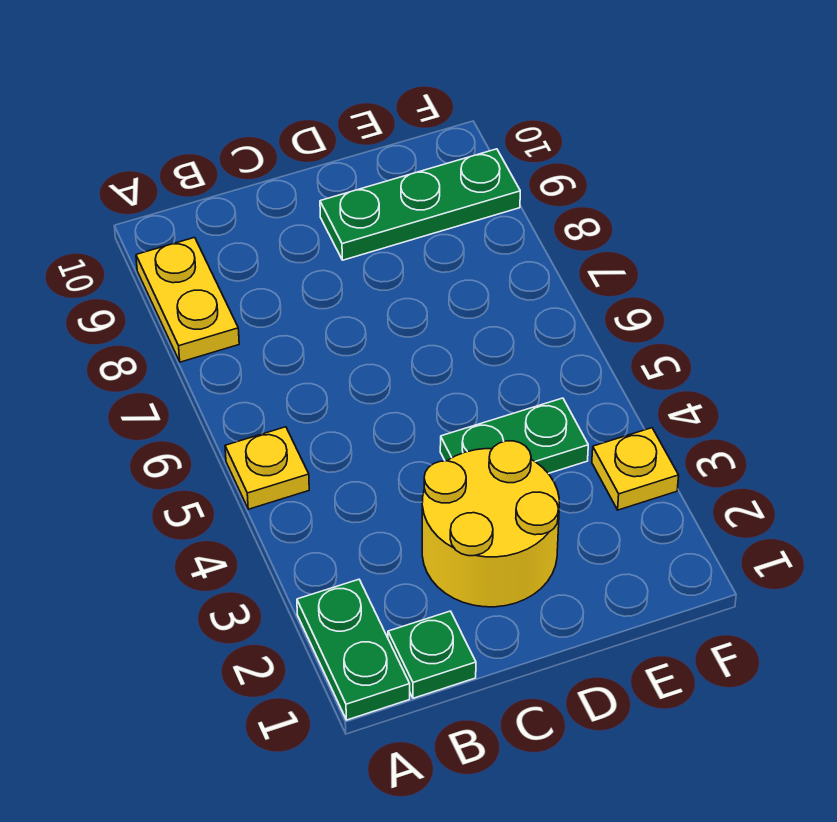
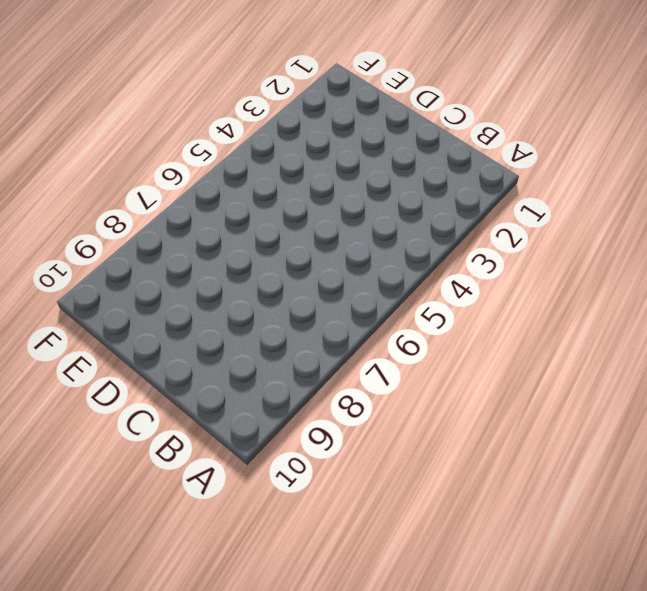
none -> green 1x2 plate [297,579,410,720]
none -> yellow 1x1 plate [225,427,309,509]

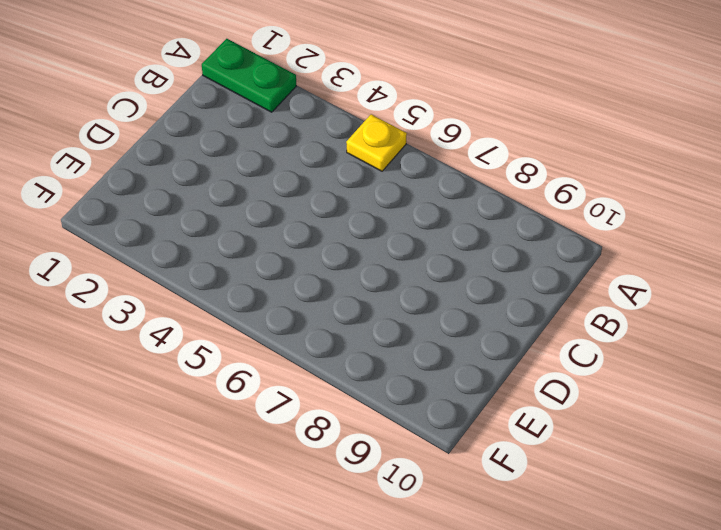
none -> yellow 1x2 plate [136,237,239,362]
none -> green 1x1 plate [388,611,476,698]

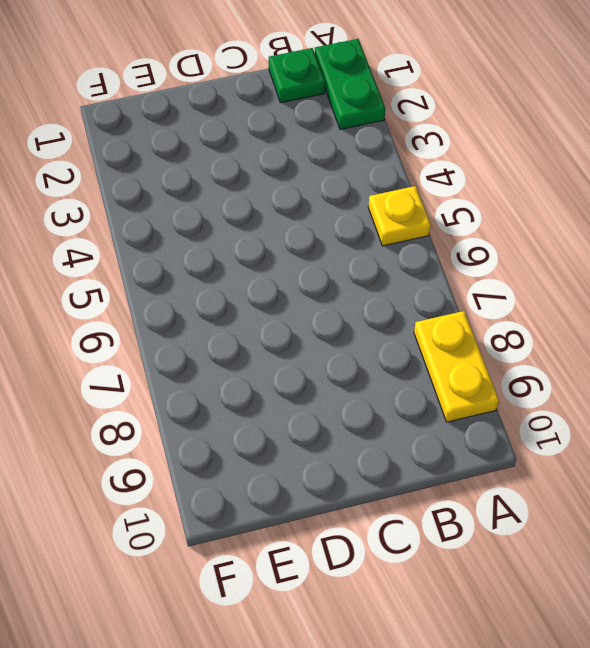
none -> yellow 2x2 round brick [422,441,559,607]
none -> green 1x2 plate [440,398,588,474]

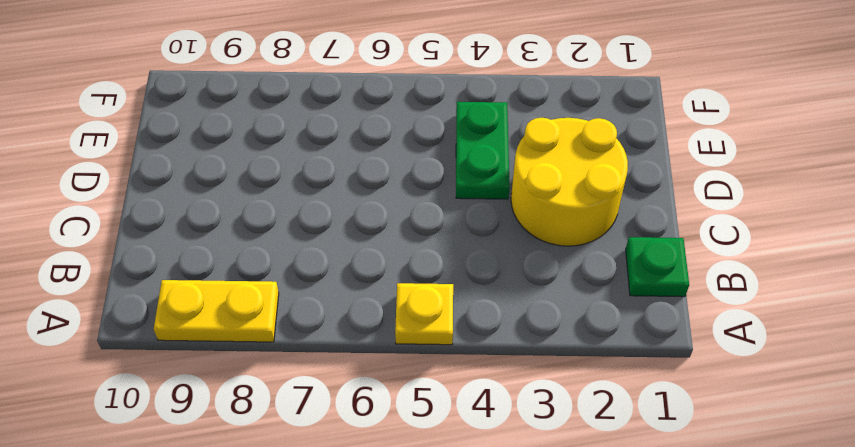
none -> green 1x2 plate [297,579,410,720]
none -> green 1x3 plate [320,149,520,260]

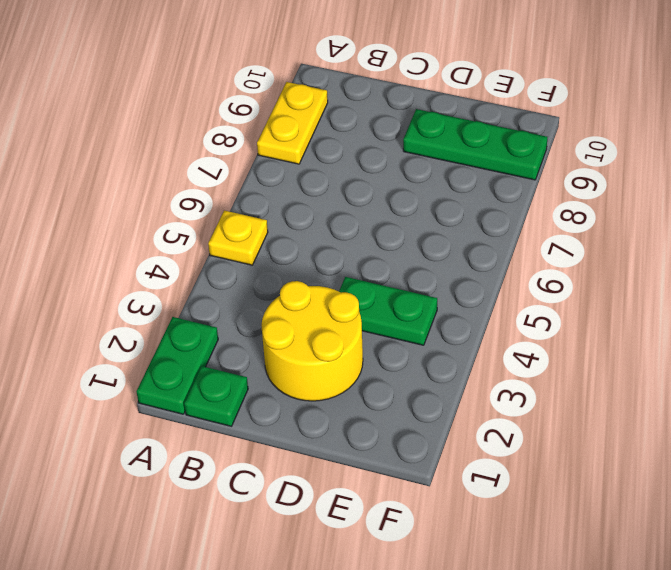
none -> yellow 1x1 plate [592,428,679,510]

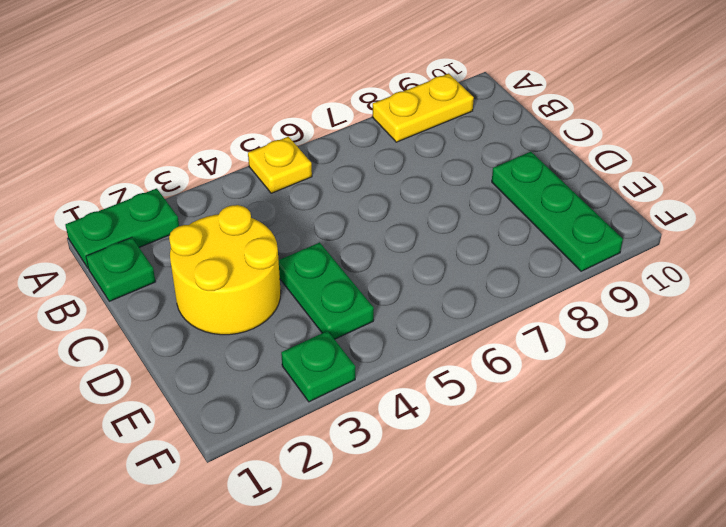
green 1x1 plate [281,331,355,402] -> yellow 1x1 plate [592,428,679,510]

